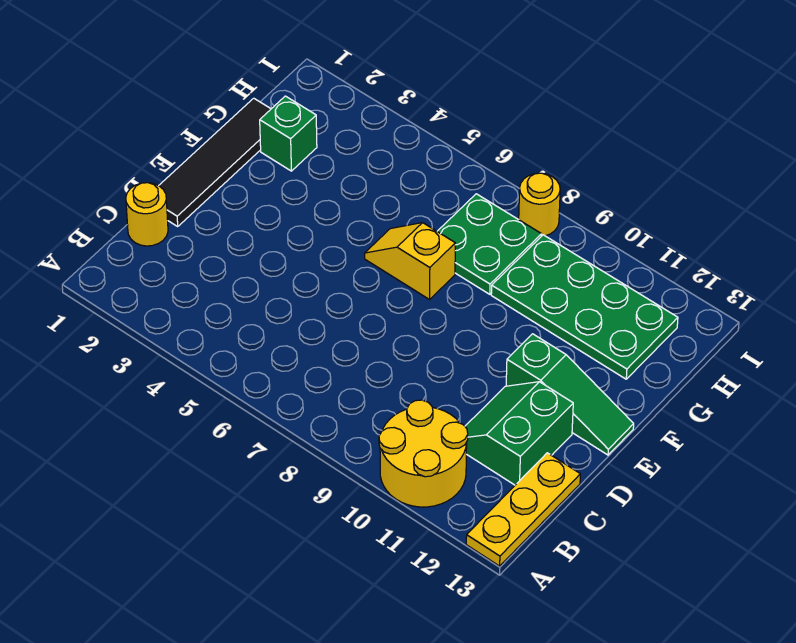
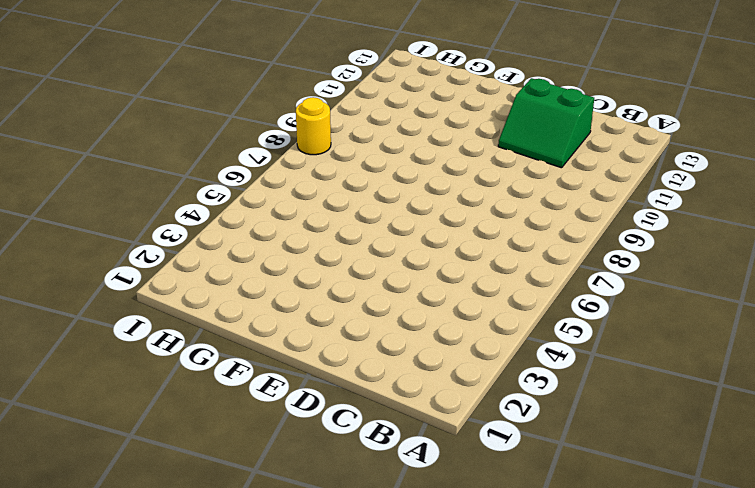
none -> yellow 2x2 round brick [379,400,468,507]
none -> yellow 1x3 plate [466,453,580,566]

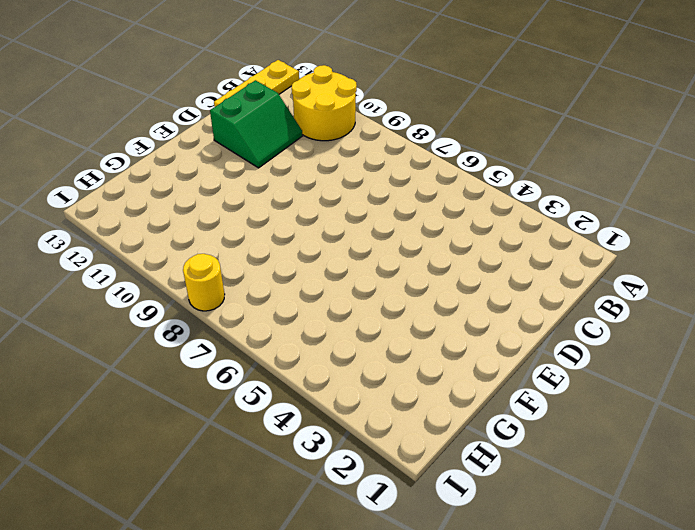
none -> yellow 1x1 round brick [126,183,168,246]
none -> black 1x4 tile [159,98,271,226]

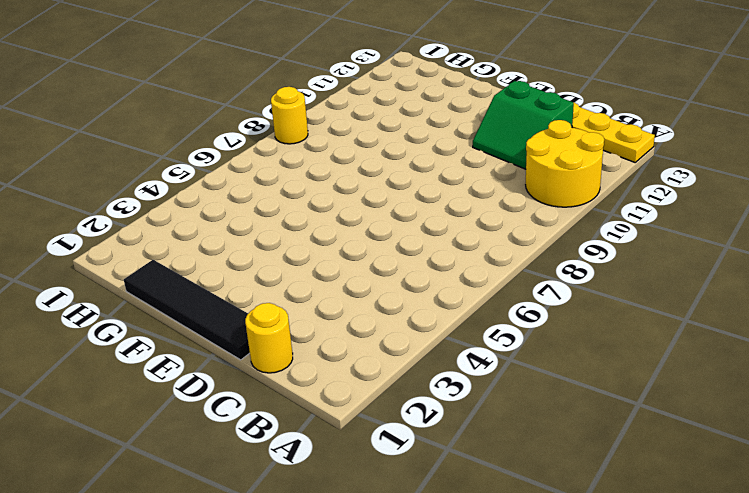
none -> green 1x3 slope [506,334,634,455]
none -> yellow 1x2 slope [365,223,455,299]

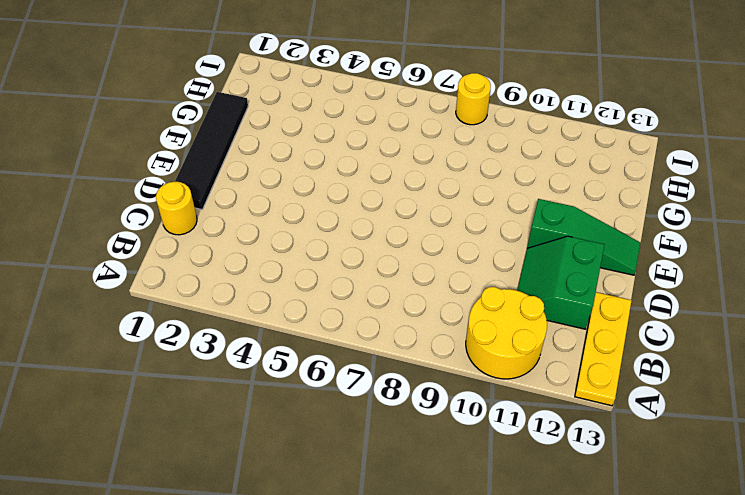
none -> yellow 1x2 slope [365,223,455,299]
none -> green 1x1 brick [260,96,317,171]

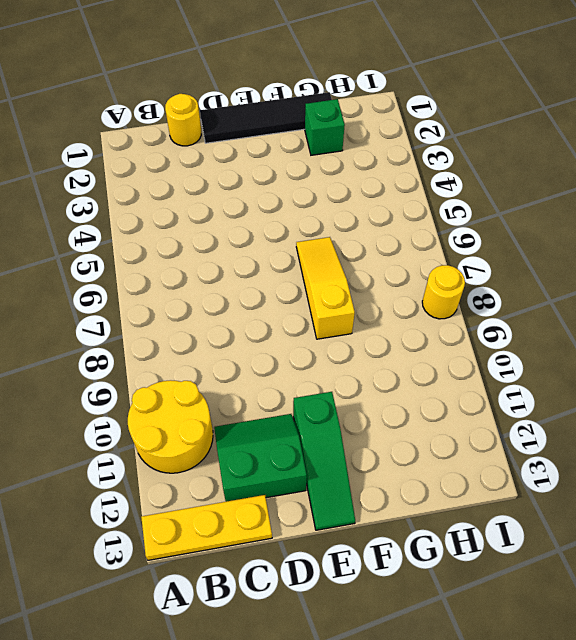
yellow 1x3 slope [296,237,355,339] -> yellow 1x2 slope [365,223,455,299]
none -> green 2x2 plate [437,194,541,294]
none -> green 2x4 plate [491,235,678,379]

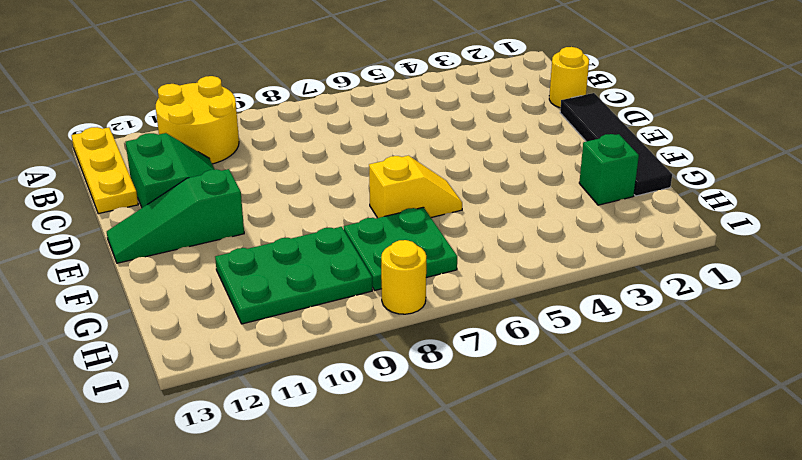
green 2x3 plate [215,227,372,324] -> green 2x4 plate [491,235,678,379]

